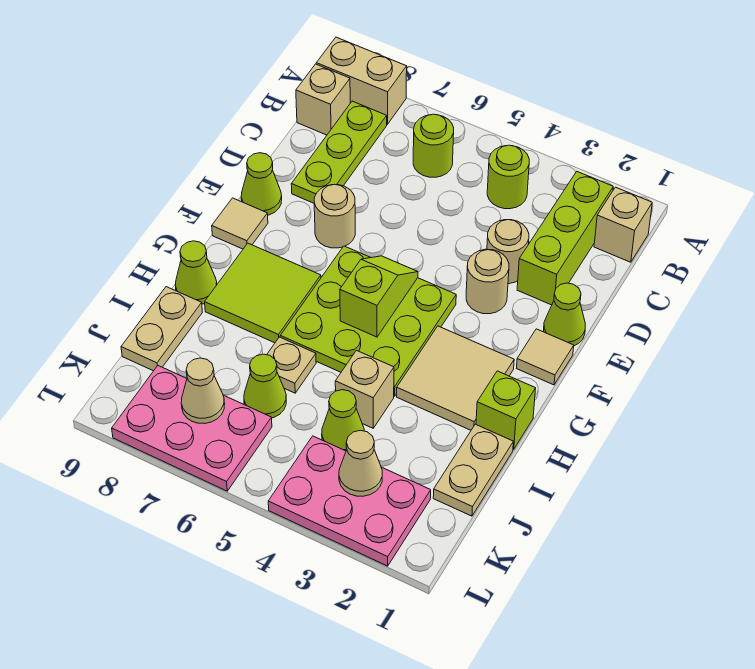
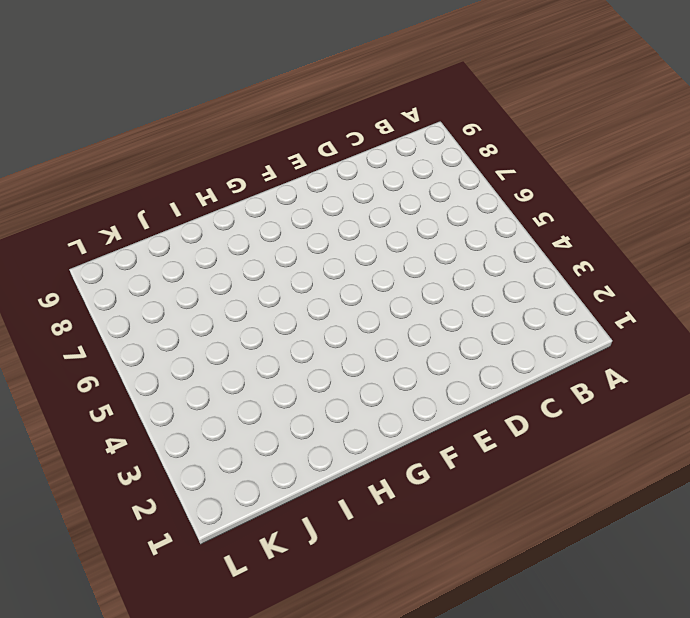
none -> tan 1x2 brick [316,37,407,124]
none -> tan 1x1 brick [594,187,652,262]
none -> lime 1x3 brick [517,172,613,305]
none -> lime 1x1 round brick [487,145,529,209]

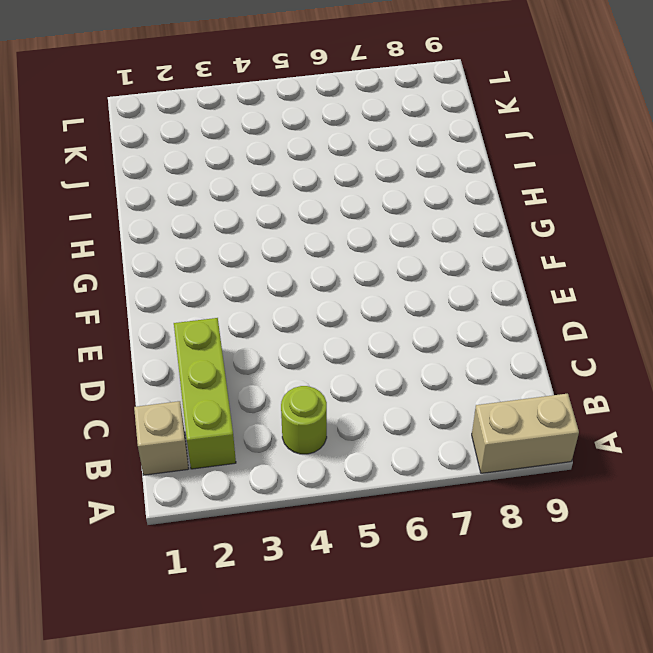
none -> lime 1x1 round brick [413,114,454,177]
none -> lime 1x3 plate [291,101,387,203]
none -> tan 1x1 brick [296,64,350,135]
none -> tan 1x1 round brick [487,220,529,284]

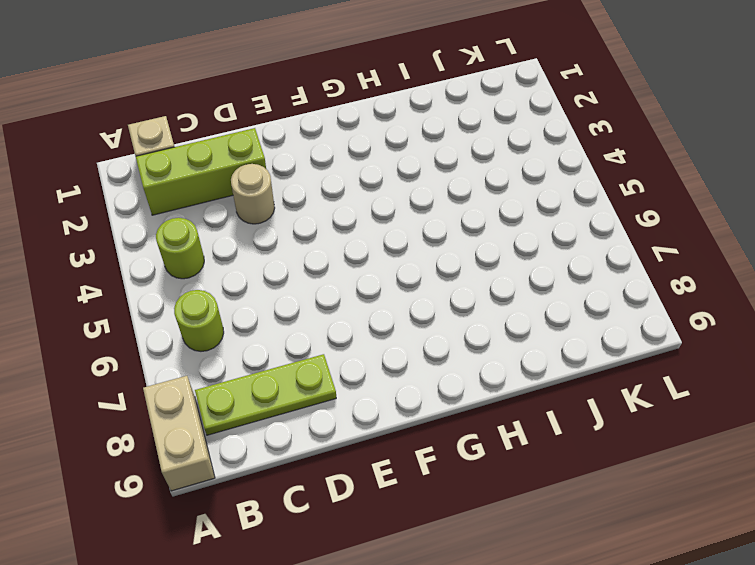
none -> tan 1x1 brick [296,64,350,135]
none -> lime 1x1 cone [544,283,585,346]
none -> tan 1x1 round brick [466,249,509,314]
none -> tan 1x1 round brick [314,184,355,248]

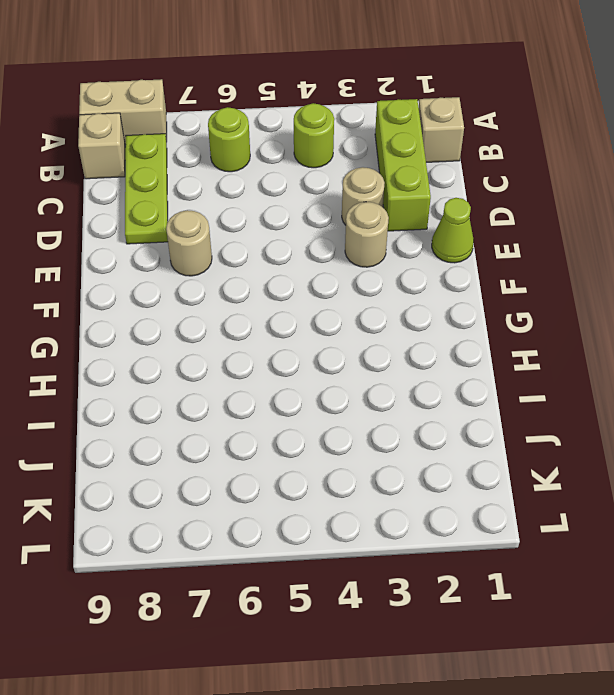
none -> lime 1x1 cone [241,153,282,215]
none -> tan 1x1 tile [517,329,574,385]
none -> lime 3x3 plate [280,246,456,396]
none -> tan 1x1 tile [212,198,268,249]

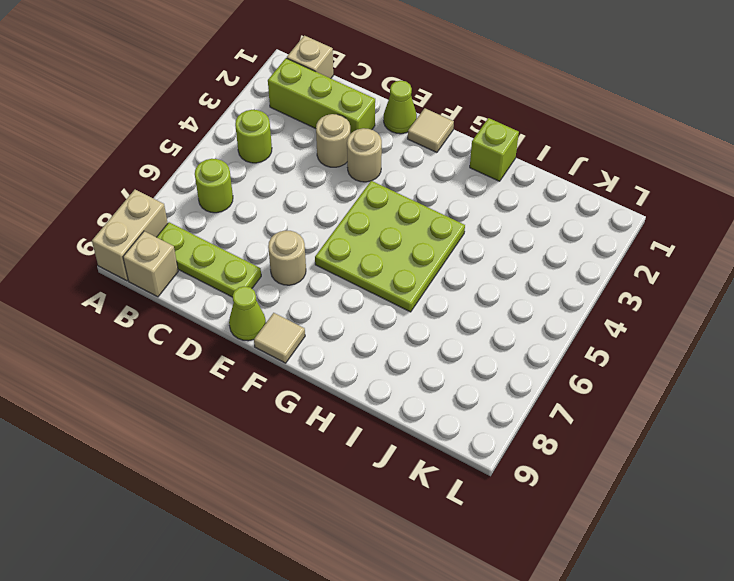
none -> tan 2x2 tile [397,326,514,430]
none -> lime 2x2 tile [205,243,321,343]
none -> lime 1x1 cone [175,241,217,304]
none -> tan 1x2 plate [433,424,513,516]

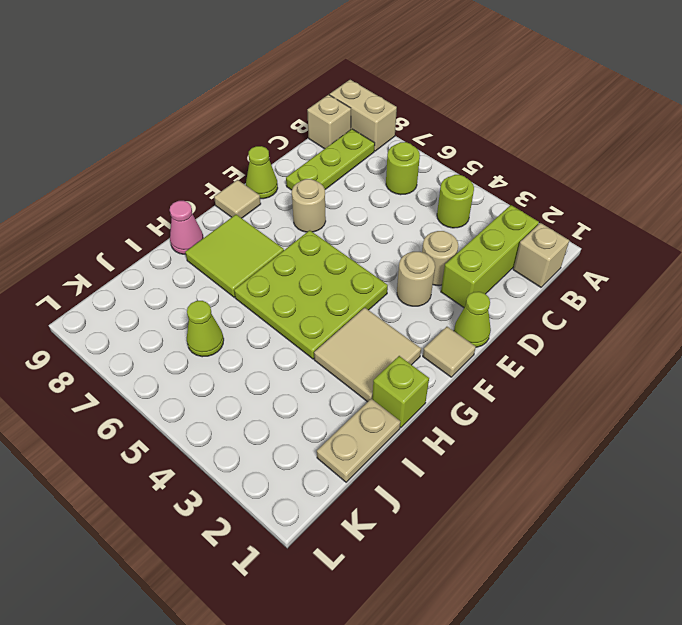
pink 1x1 cone [170,201,204,254] -> lime 1x1 cone [175,241,217,304]
none -> tan 1x1 brick [335,351,394,428]
none -> tan 1x1 plate [267,337,316,393]
none -> tan 1x2 plate [121,287,202,371]
none -> lime 1x1 cone [322,390,364,451]

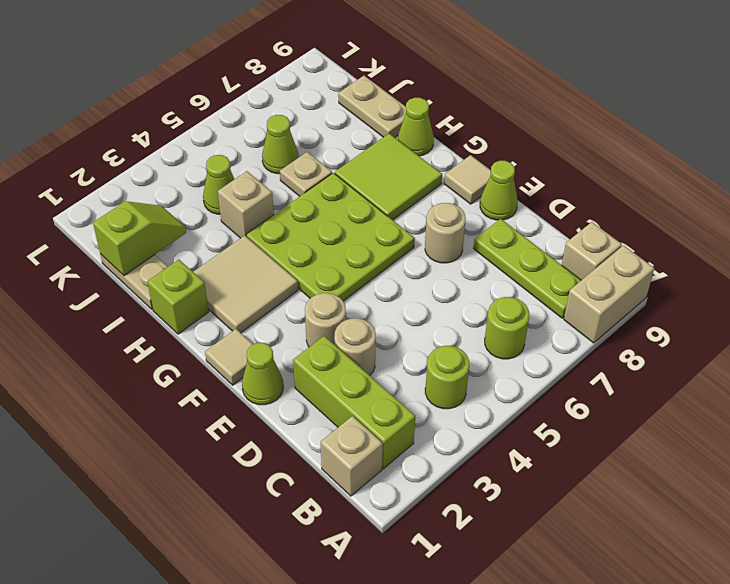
lime 1x2 slope [93,201,186,276] -> lime 1x2 slope turned to [340,256,418,337]
none -> pink 2x3 plate [268,436,431,566]
none -> pink 2x3 plate [112,366,272,491]
none -> tan 1x1 cone [339,430,382,496]
none -> tan 1x1 cone [181,358,225,423]

